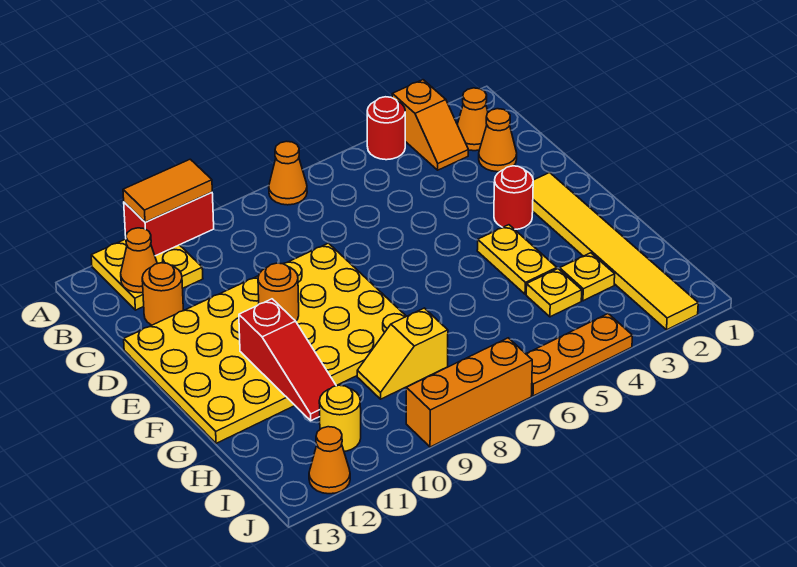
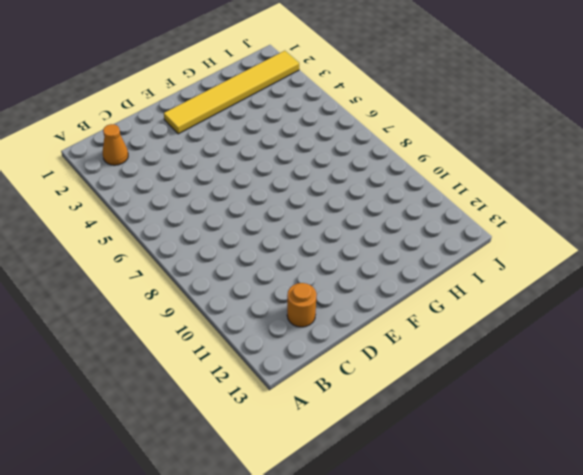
none -> orange 1x2 slope [392,80,468,170]
none -> red 1x1 round brick [367,97,405,160]
none -> orange 1x1 cone [269,141,307,205]

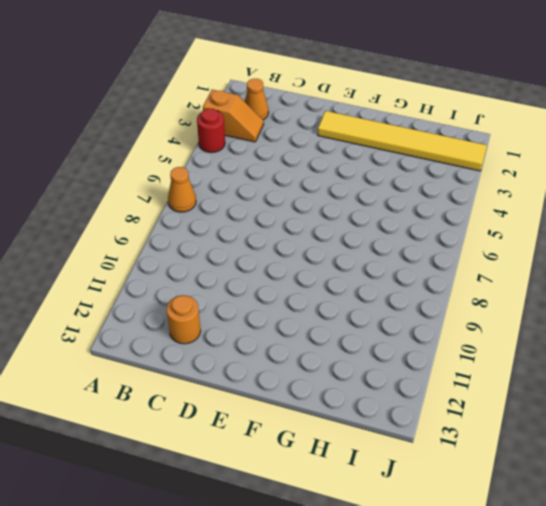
none -> yellow 2x2 plate [91,239,203,310]
none -> orange 1x1 cone [479,109,517,172]
none -> yellow 4x6 plate [124,243,406,443]

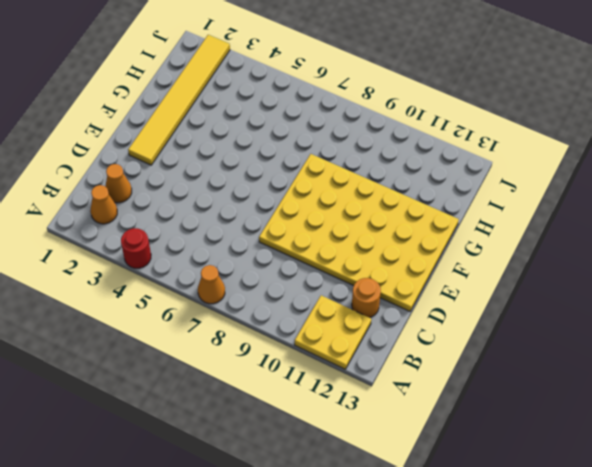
none -> orange 1x2 slope [392,80,468,170]
none -> red 1x1 round brick [494,166,533,229]
none -> yellow 1x2 plate [477,225,557,294]

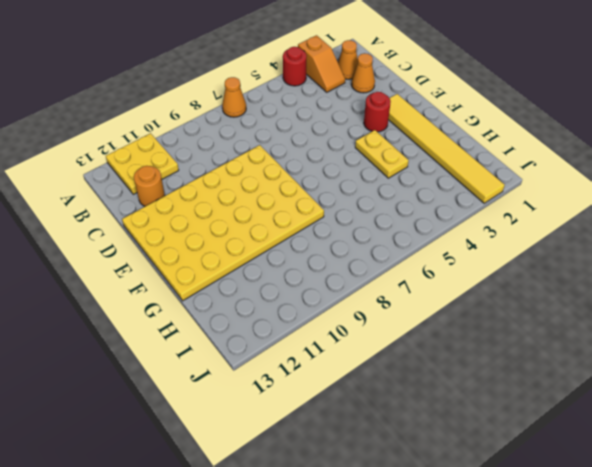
none -> yellow 1x1 plate [560,253,615,301]
none -> yellow 1x1 plate [526,269,582,317]
none -> yellow 1x2 slope [357,308,448,399]

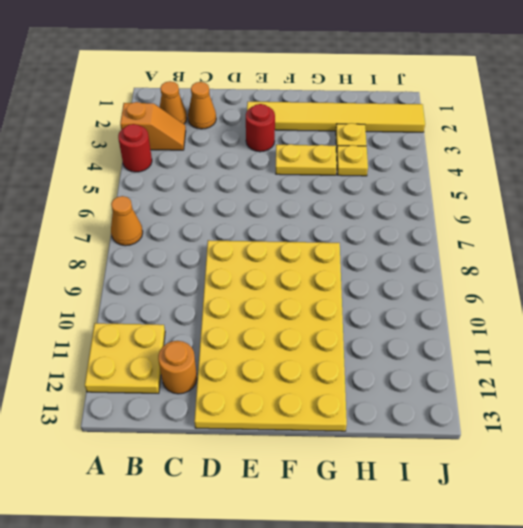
none -> yellow 1x2 slope [357,308,448,399]
none -> yellow 1x1 round brick [319,385,361,451]
none -> orange 1x3 plate [526,314,633,396]

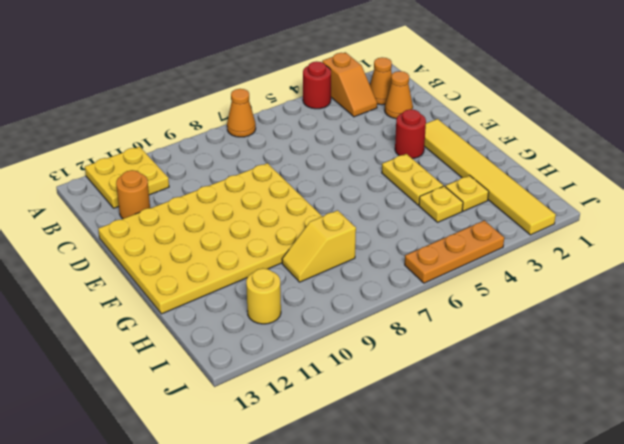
none -> orange 1x3 brick [406,338,532,447]
none -> orange 1x1 cone [309,427,350,494]
none -> red 1x2 brick [124,192,214,256]

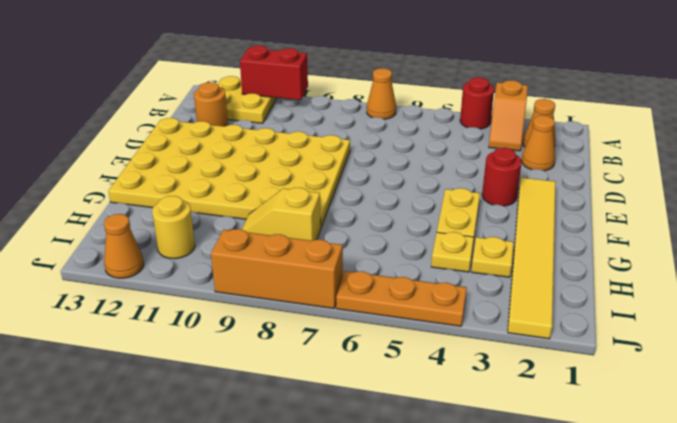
none -> orange 1x1 cone [121,228,157,293]
none -> orange 1x1 round brick [258,263,299,321]
none -> red 1x3 slope [239,299,336,421]

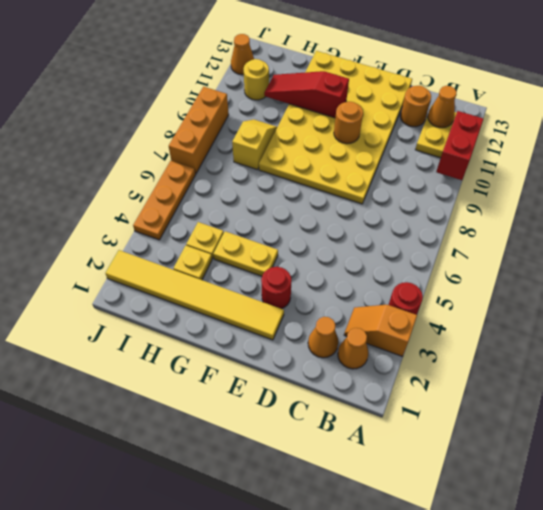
none -> orange 1x1 cone [269,141,307,205]
none -> orange 1x2 tile [123,159,212,222]

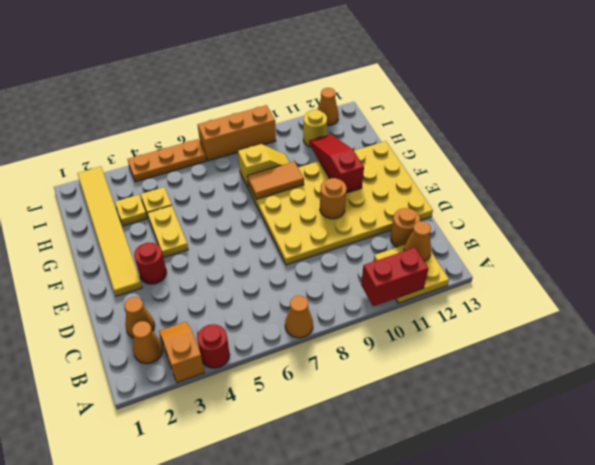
orange 1x2 tile [247,161,304,199] -> orange 1x2 tile moved to [123,159,212,222]

